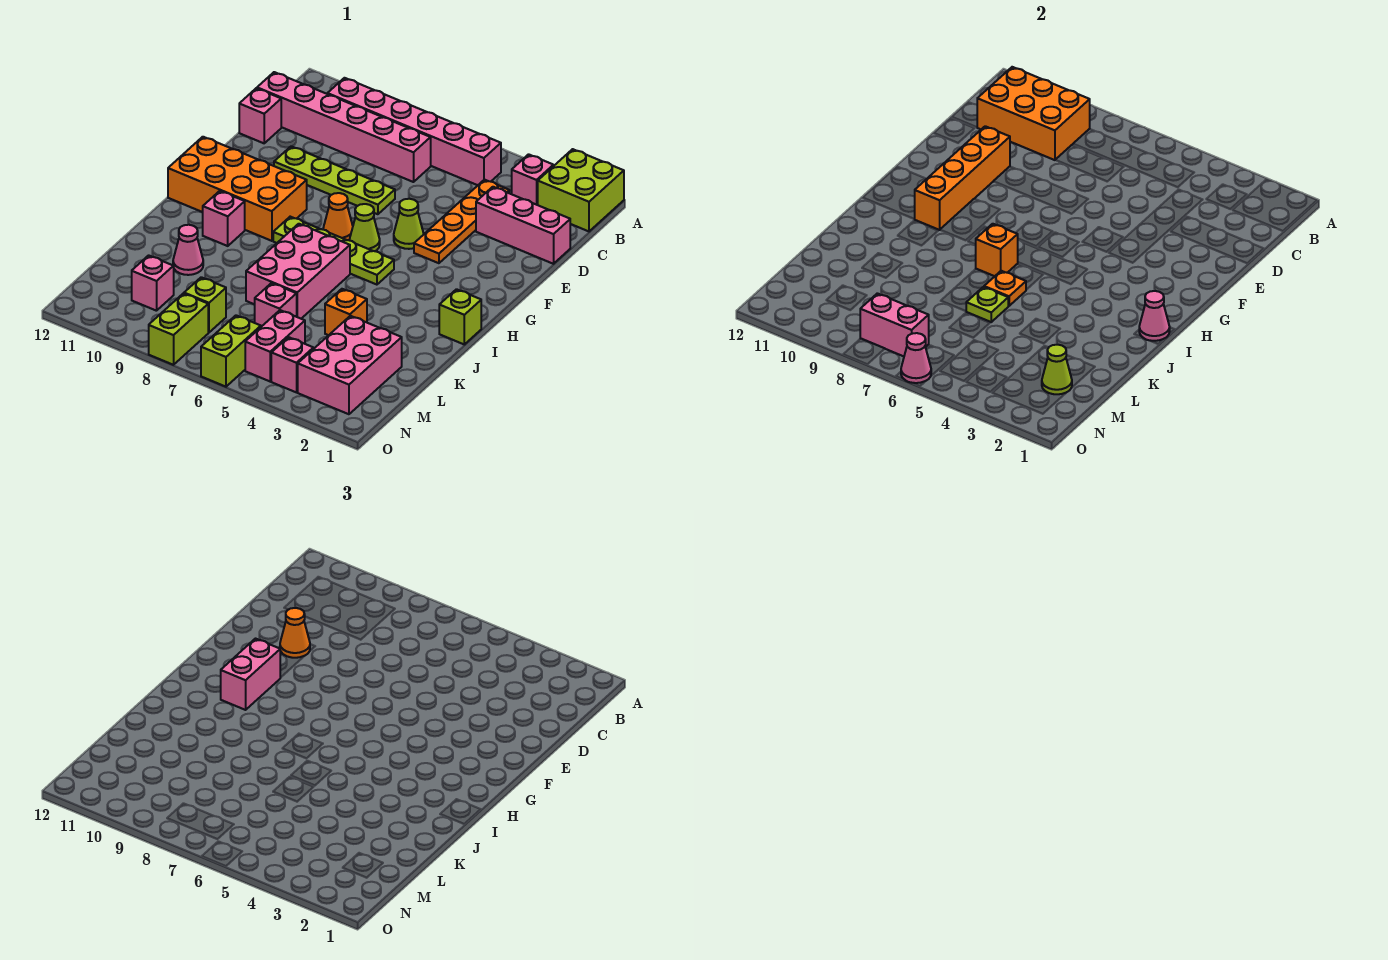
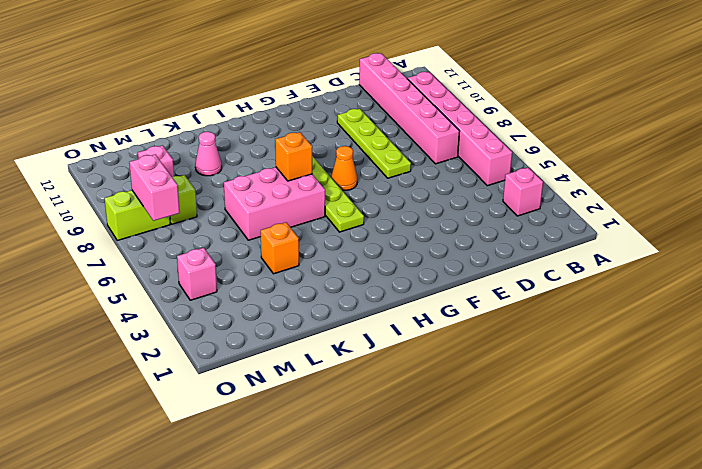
none -> lime 2x2 brick [538,149,624,231]
none -> orange 1x4 plate [414,180,509,263]
none -> pink 1x3 brick [476,187,570,264]
none -> pink 1x1 brick [239,88,281,143]

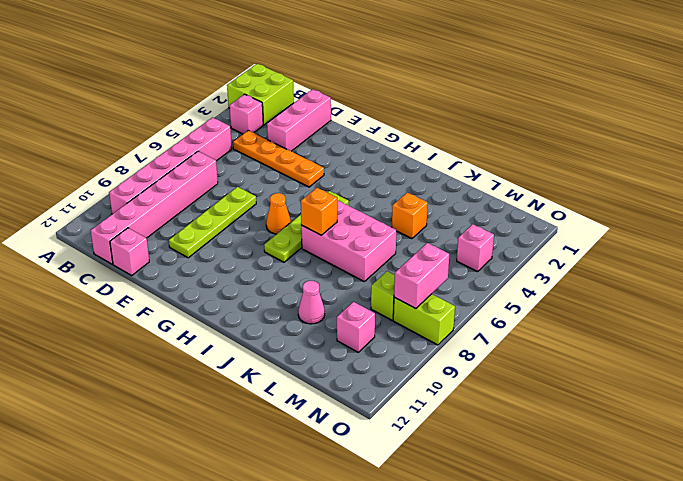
none -> lime 1x1 cone [394,199,424,249]
none -> lime 1x1 cone [350,204,380,251]
none -> orange 2x4 brick [168,137,307,241]
none -> lime 1x1 brick [439,289,481,344]

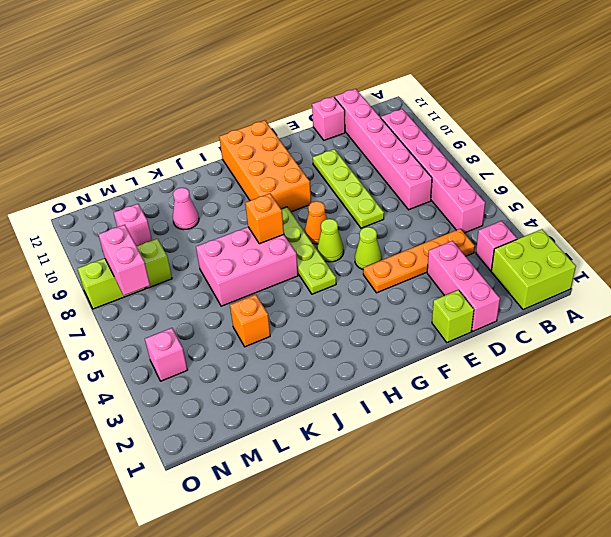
lime 1x1 brick [432,290,474,342] -> lime 1x1 brick moved to [439,289,481,344]
none -> pink 1x1 brick [203,191,245,246]
none -> pink 2x3 brick [298,316,402,414]
none -> pink 1x1 brick [254,283,297,327]
none -> pink 1x2 brick [245,310,305,381]

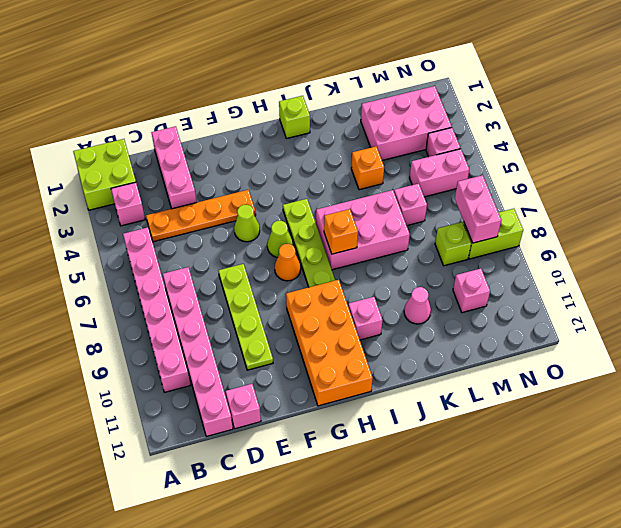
none -> lime 1x2 brick [201,315,261,387]
none -> orange 2x3 brick [977,67,1090,160]
none -> orange 1x4 brick [915,126,1010,230]
none -> pink 1x1 cone [1139,291,1170,341]

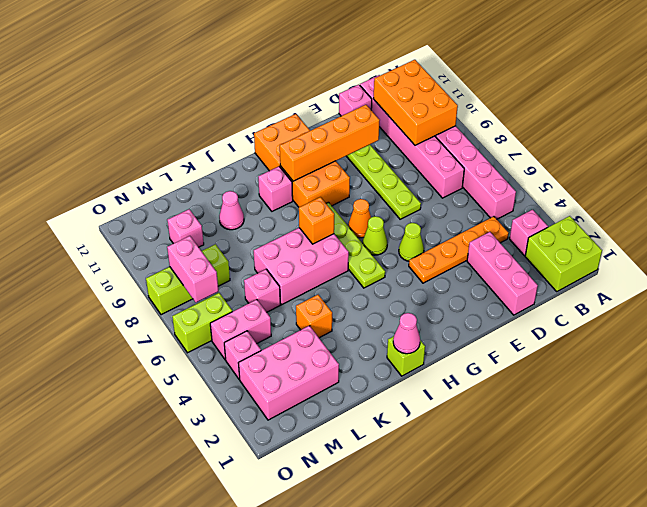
none -> orange 1x1 plate [984,271,1026,306]
none -> lime 1x1 plate [966,287,1008,322]
none -> lime 1x1 cone [1042,345,1072,394]
none -> pink 1x1 cone [901,333,931,383]

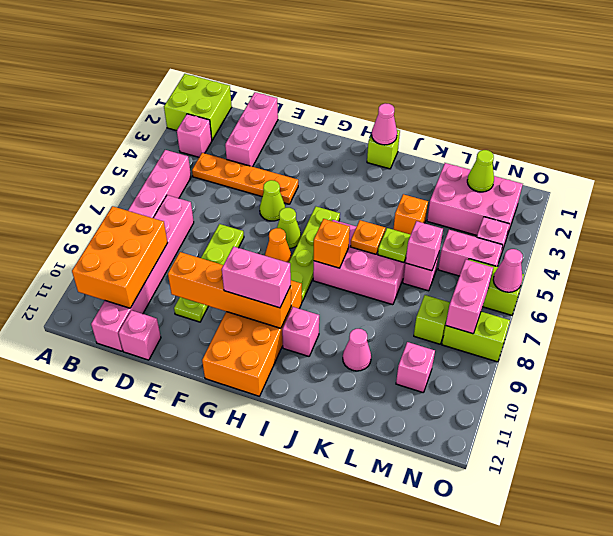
pink 1x1 brick [405,221,443,271] -> none
none -> orange 1x1 cone [280,608,310,658]

